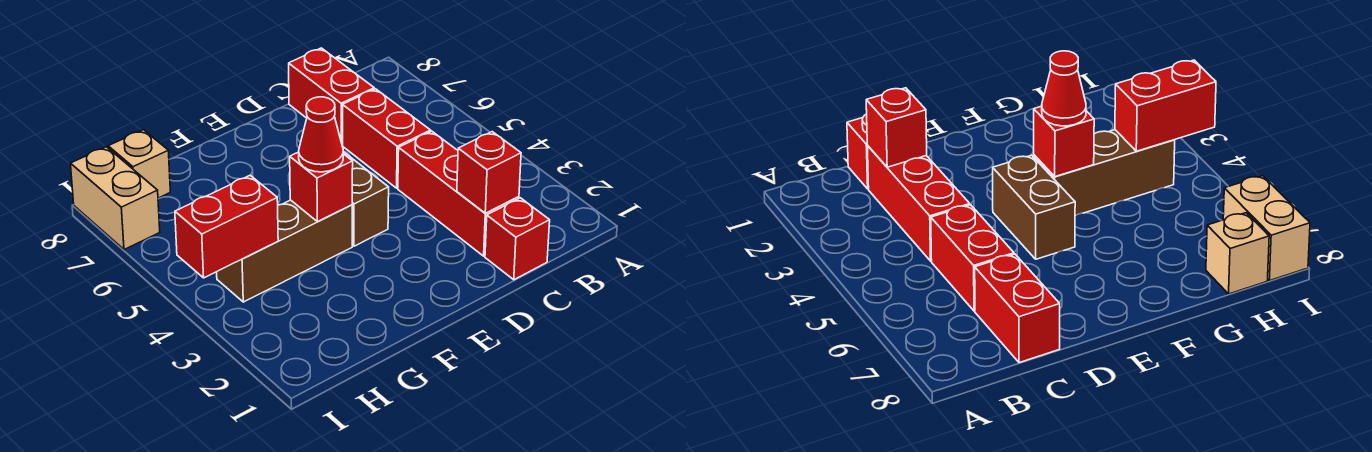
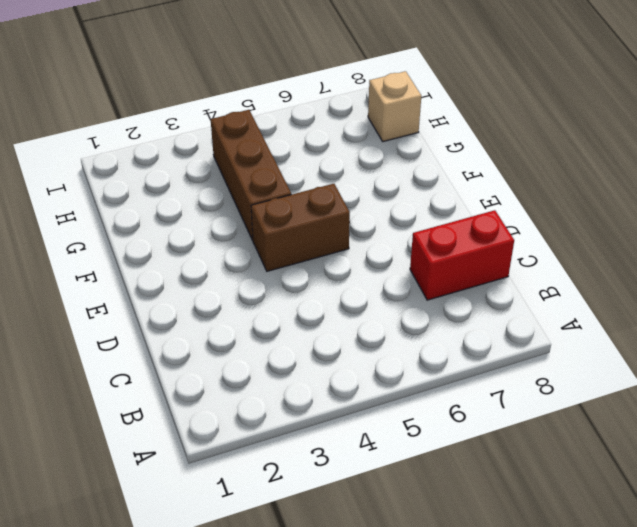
none -> red 1x1 brick [485,198,550,280]
none -> red 1x3 brick [398,131,519,256]
none -> red 1x2 brick [343,89,431,188]

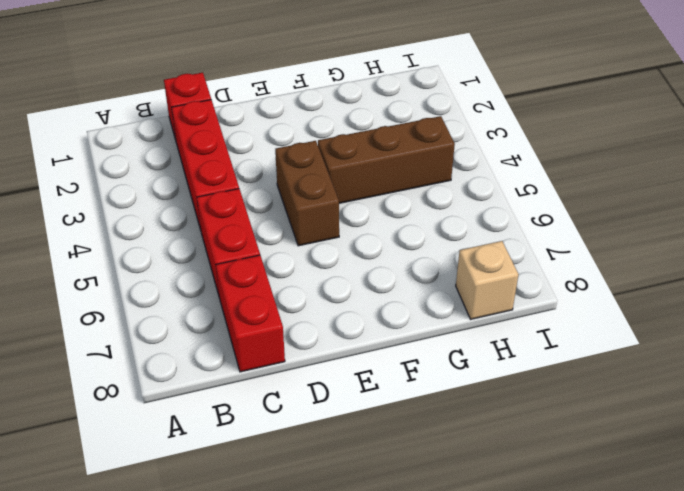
none -> tan 1x2 brick [71,147,160,250]
none -> red 1x1 brick [457,132,521,213]
none -> red 1x1 brick [290,152,353,222]

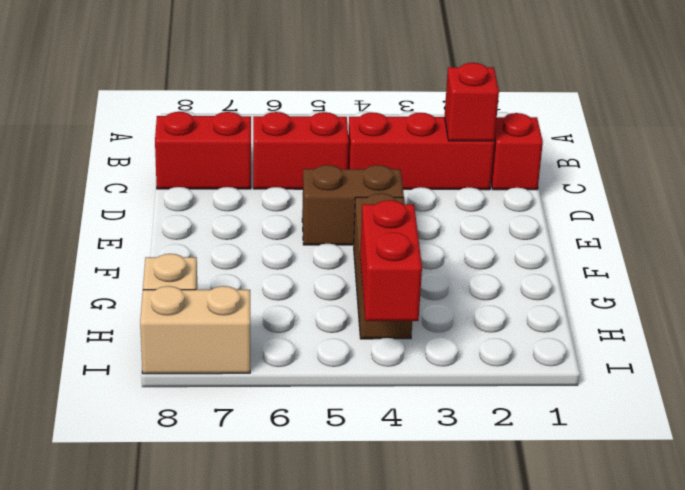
none -> red 1x1 brick [290,152,353,222]
none -> red 1x1 cone [299,97,343,172]

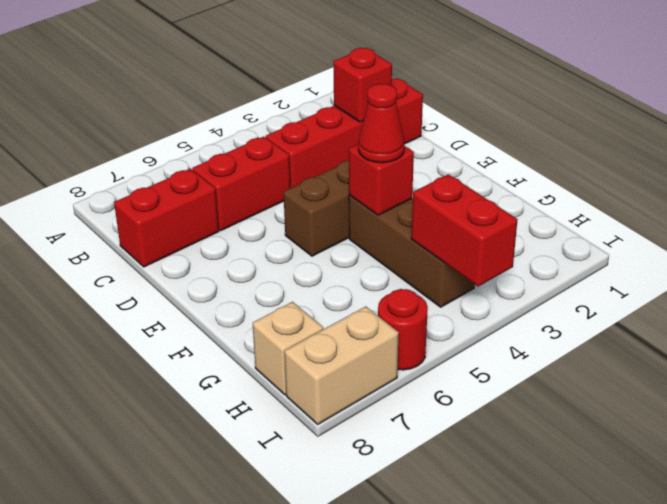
red 1x1 round brick [378,289,428,370] -> none

